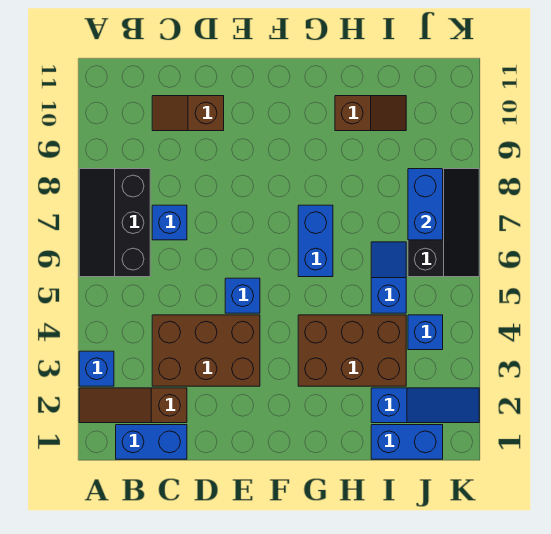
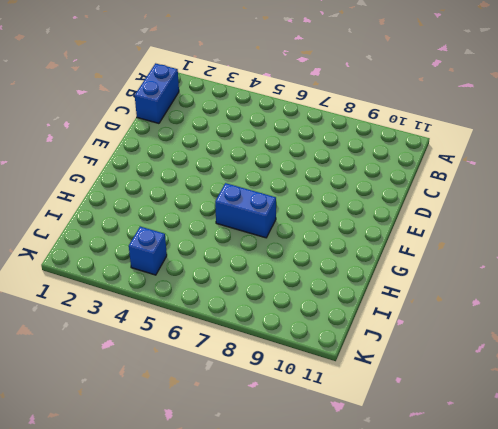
none -> brown 1x3 slope [79,388,187,423]
none -> blue 1x1 brick [79,351,114,386]
none -> black 2x3 slope [79,169,150,277]

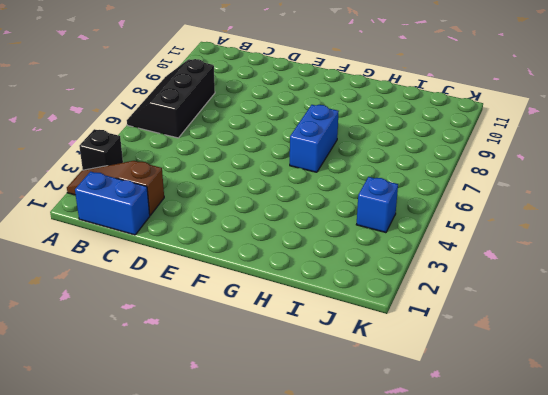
black 1x1 brick [79,129,123,170] -> blue 1x1 brick [79,351,114,386]
none -> brown 2x3 brick [152,315,260,386]
none -> blue 1x1 brick [152,205,187,240]
none -> brown 1x2 slope [152,96,224,131]

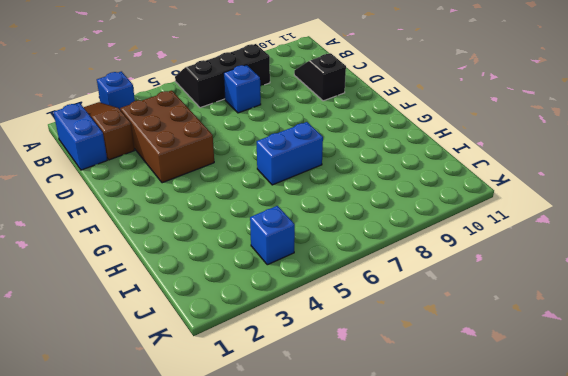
black 1x2 slope [294,53,346,101] -> brown 1x2 slope [152,96,224,131]
none -> blue 1x1 brick [225,278,260,313]
none -> brown 2x3 brick [298,315,406,386]
none -> brown 1x2 slope [335,96,406,131]

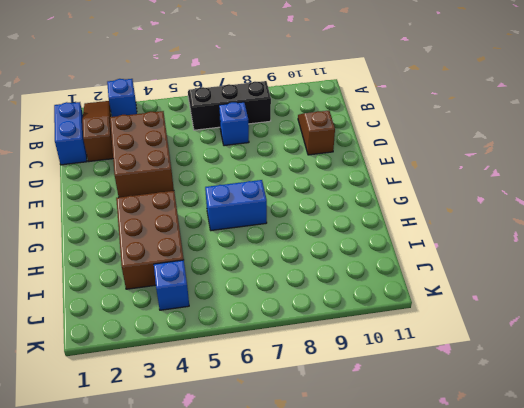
none -> blue 1x1 brick [225,278,260,313]
none -> brown 1x2 slope [335,96,406,131]
none -> blue 1x2 brick [371,425,443,459]

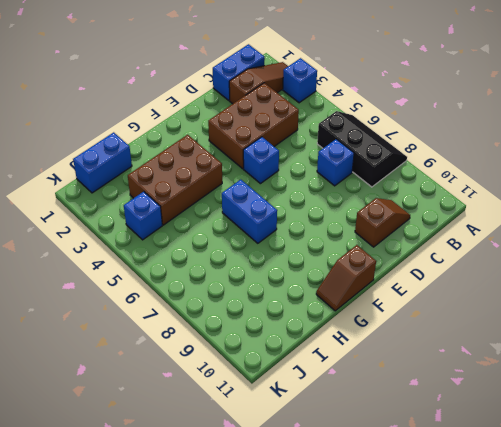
brown 1x2 slope [316,245,376,311] -> brown 1x2 slope moved to [335,96,406,131]
none -> blue 1x3 slope [371,388,479,423]
none -> blue 1x2 slope [371,242,406,313]
none -> black 2x3 slope [408,169,479,277]

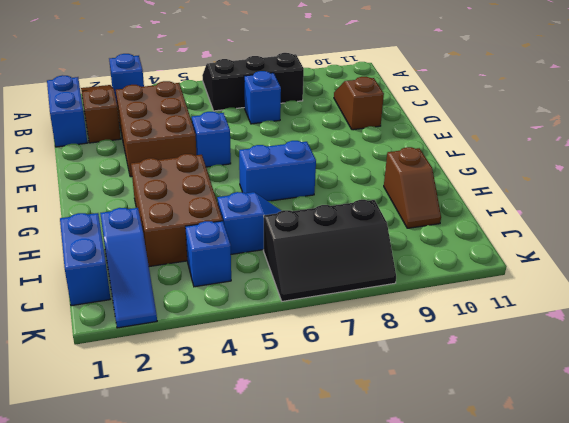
none -> blue 1x2 brick [408,169,443,240]

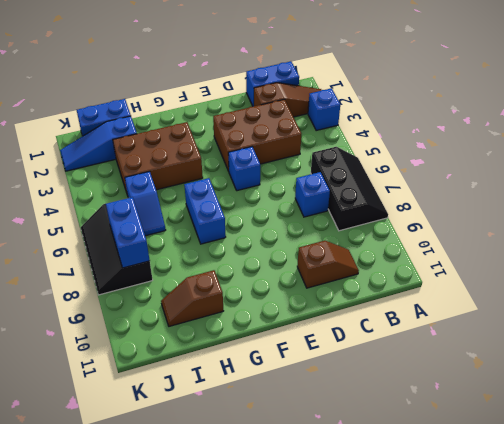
none -> blue 1x1 brick [408,315,443,350]

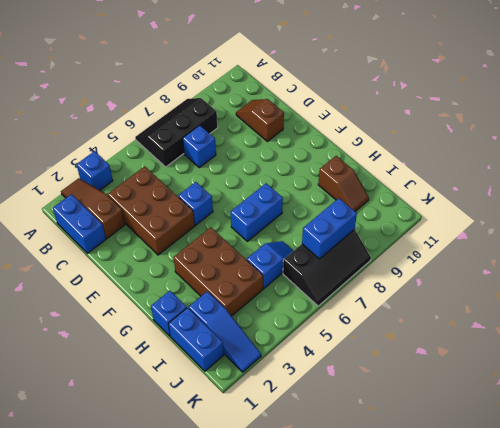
blue 1x1 brick [151,291,187,336] -> blue 1x1 brick moved to [408,315,443,350]

